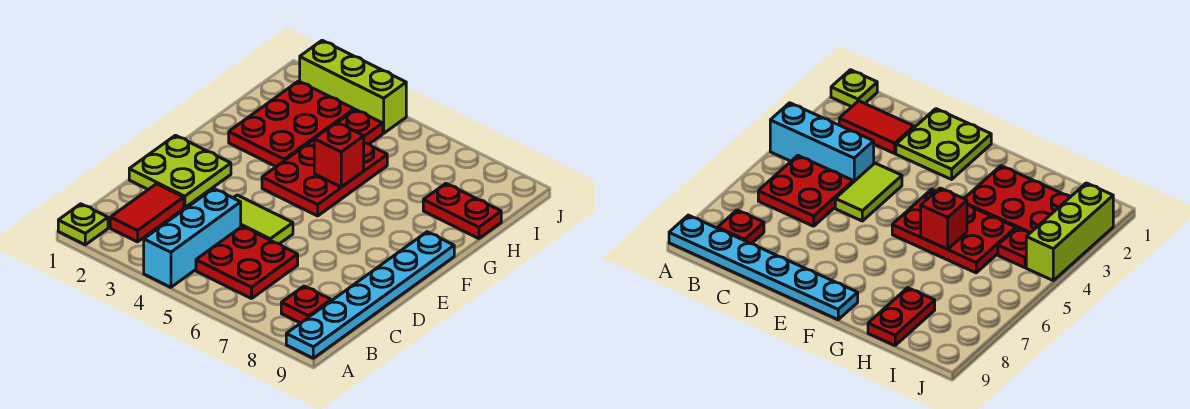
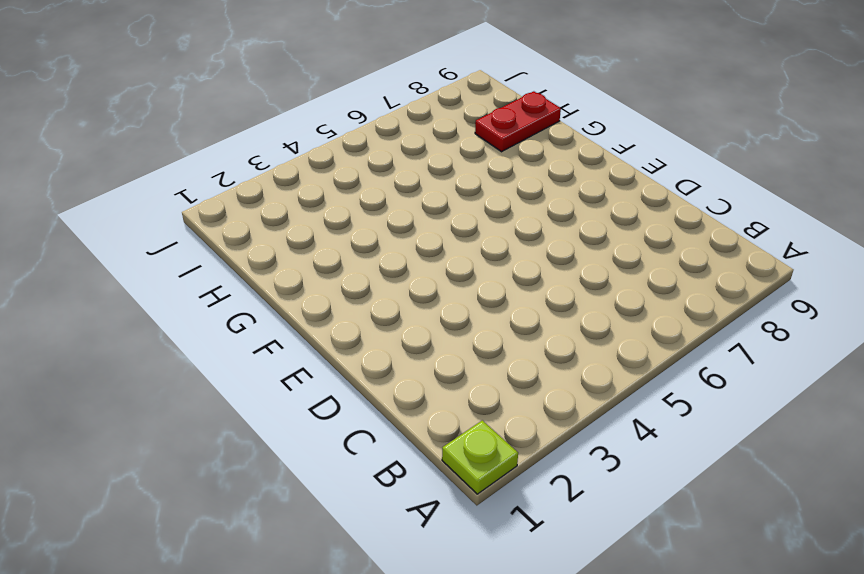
none -> cyan 1x3 brick [144,188,241,287]
none -> cyan 1x6 plate [286,232,454,358]
none -> red 1x2 tile [110,184,184,242]

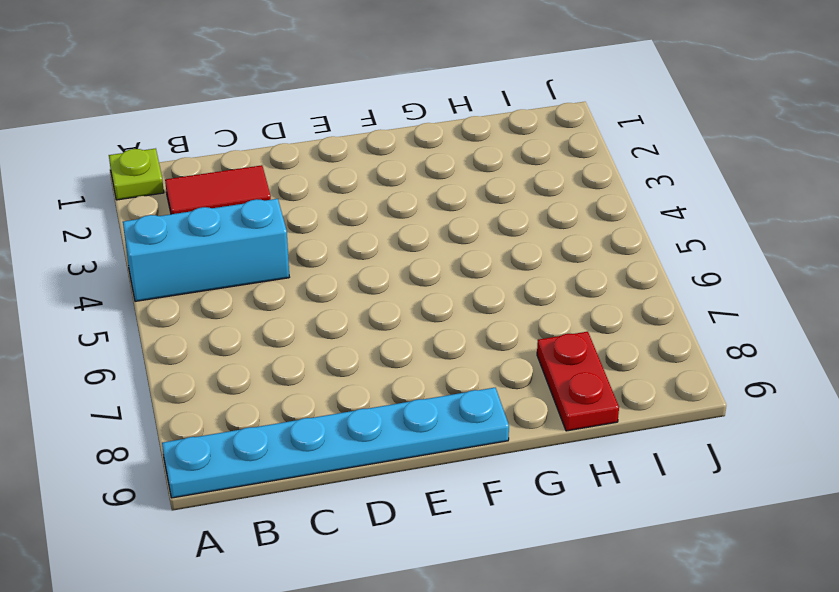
none -> red 2x2 plate [196,226,298,299]
none -> red 1x1 plate [281,286,331,323]
none -> lime 2x2 plate [129,135,231,208]

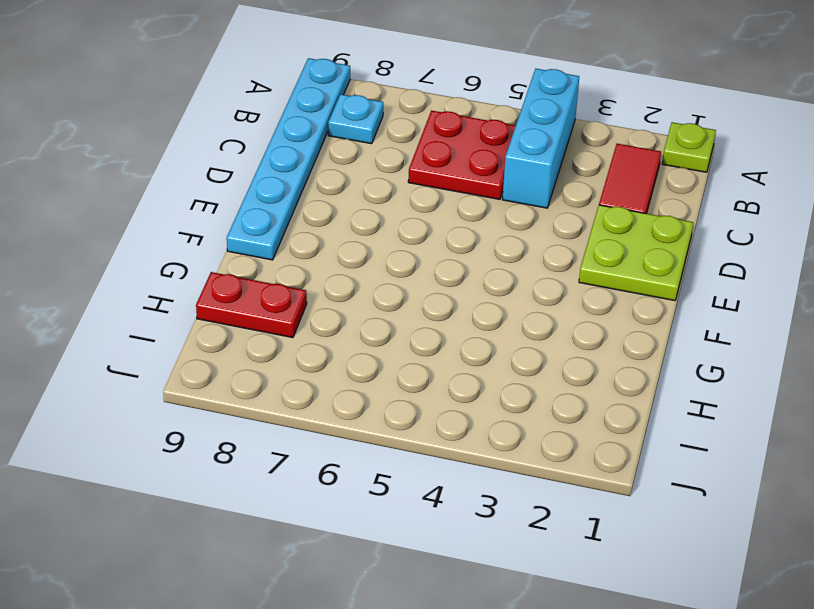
cyan 1x1 plate [328,94,383,144] -> red 1x1 plate [281,286,331,323]
none -> lime 1x2 tile [234,195,293,244]
none -> red 2x3 plate [262,140,387,216]
none -> red 2x3 plate [229,81,354,167]

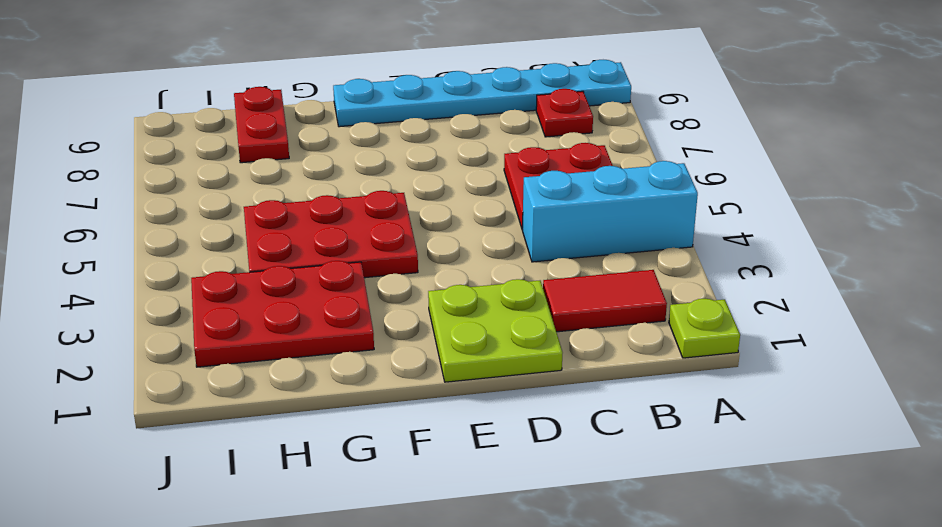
none -> lime 1x2 tile [234,195,293,244]
none -> red 1x1 plate [337,110,383,144]
none -> lime 1x3 brick [300,40,406,133]

